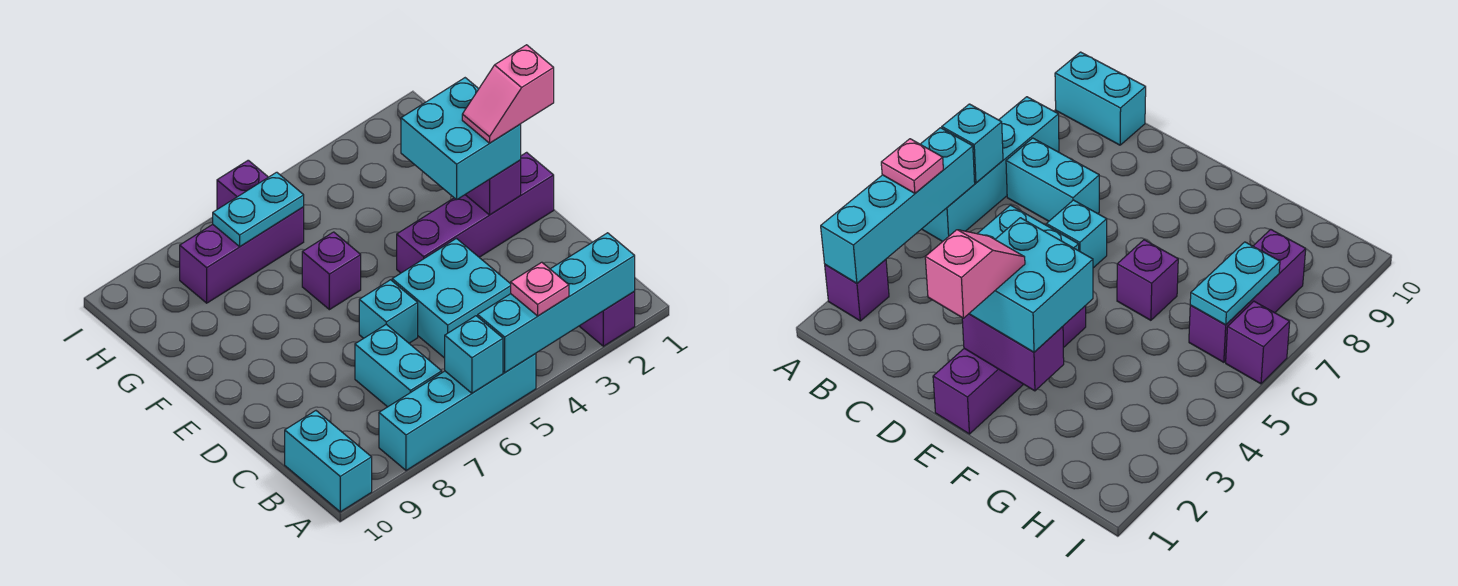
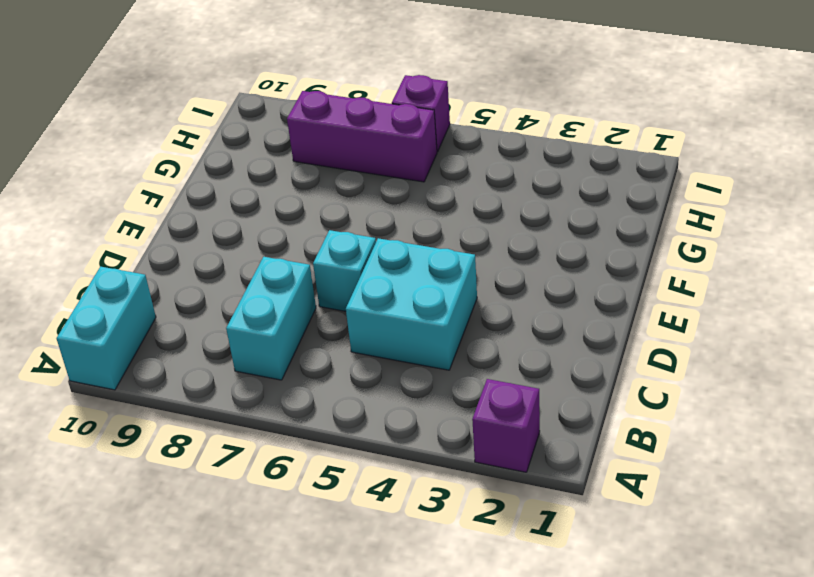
none -> cyan 1x4 brick [379,354,536,470]
none -> purple 1x4 brick [397,152,554,273]
none -> purple 1x1 brick [302,232,361,310]

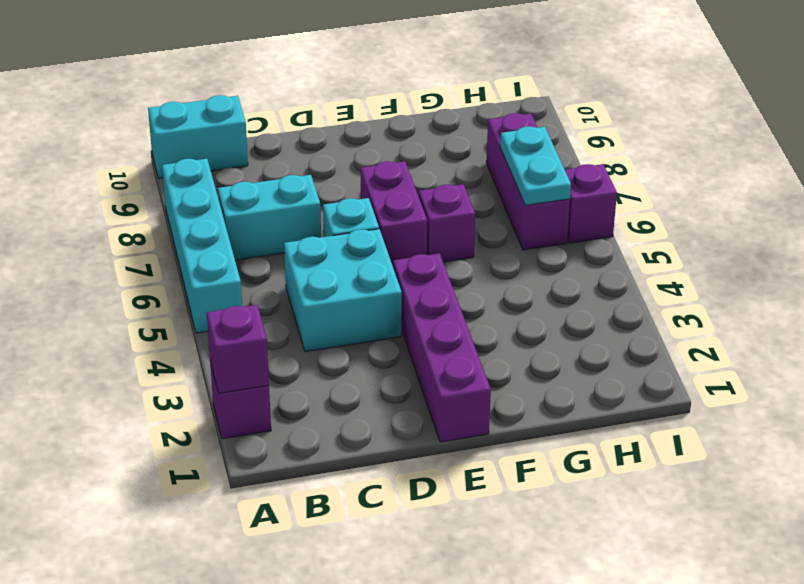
purple 1x1 brick [207,305,269,393] -> cyan 1x4 brick [478,233,635,372]
purple 1x2 brick [361,161,427,266] -> purple 1x2 brick turned to [465,160,521,215]
none -> cyan 1x1 brick [445,316,503,393]
none -> pink 1x1 plate [511,262,569,316]
none -> cyan 2x2 brick [401,78,521,200]

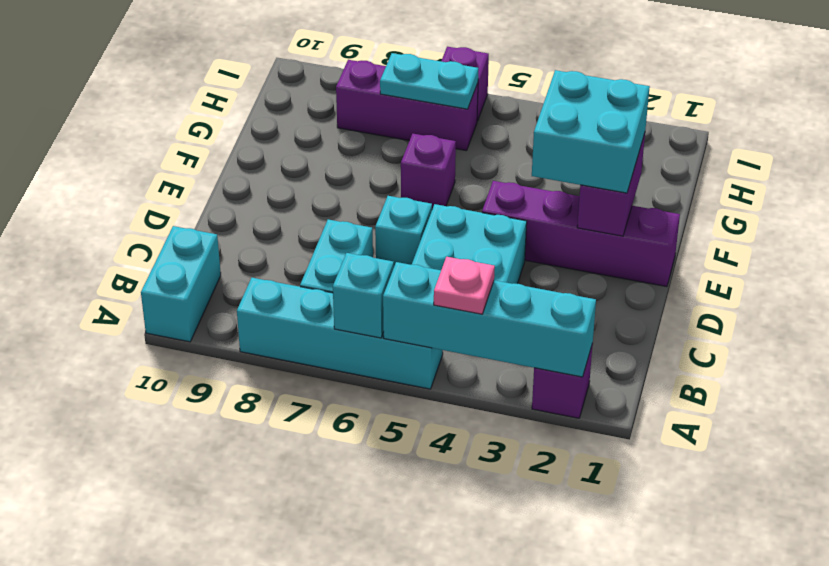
none -> pink 1x2 slope [462,45,554,143]

